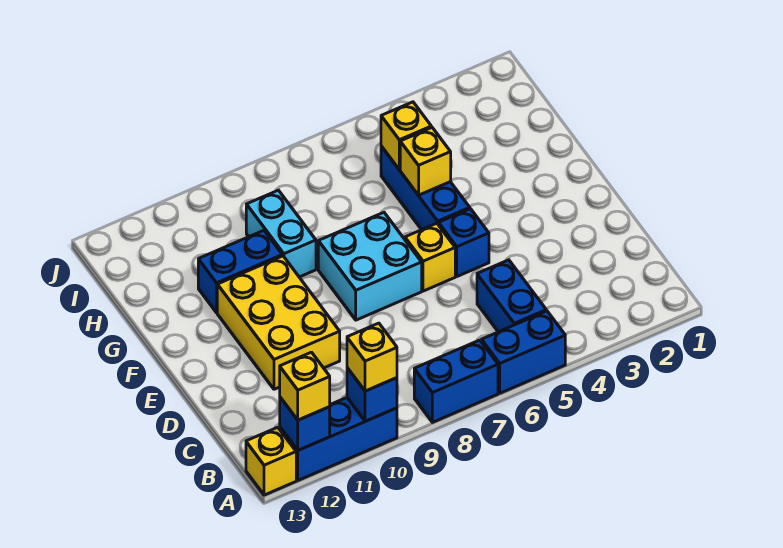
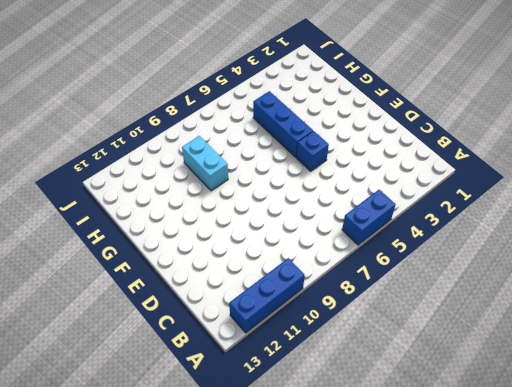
none -> blue 1x2 brick [414,340,498,422]
none -> yellow 1x1 brick [246,427,296,495]
none -> blue 1x2 brick [477,260,546,332]

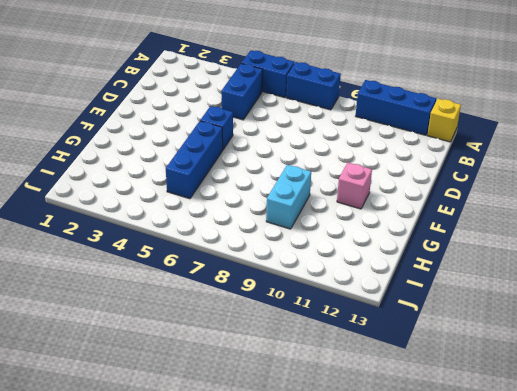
pink 1x1 brick [337,163,372,209] -> yellow 2x3 brick [217,256,340,389]
none -> yellow 1x1 brick [405,223,455,291]
none -> cyan 2x2 brick [318,212,422,320]
none -> blue 1x2 brick [198,230,282,313]

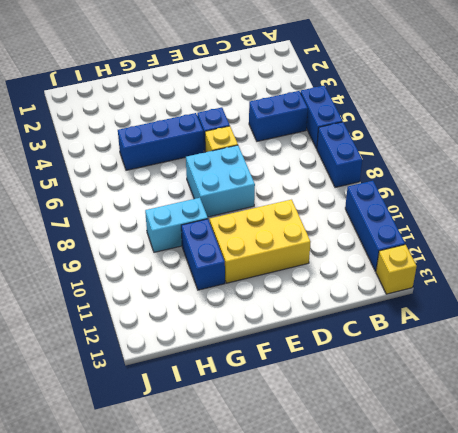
none -> blue 1x1 brick [347,368,397,421]
none -> blue 1x1 brick [280,397,330,450]
none -> yellow 1x1 brick [400,127,451,195]

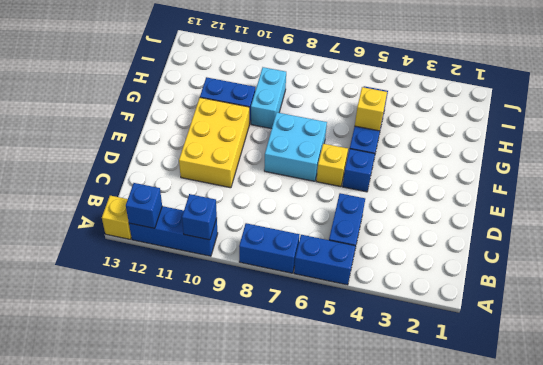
none -> yellow 1x1 brick [381,102,431,170]
none -> yellow 1x1 brick [347,323,397,391]
none -> yellow 1x1 brick [280,352,330,420]

